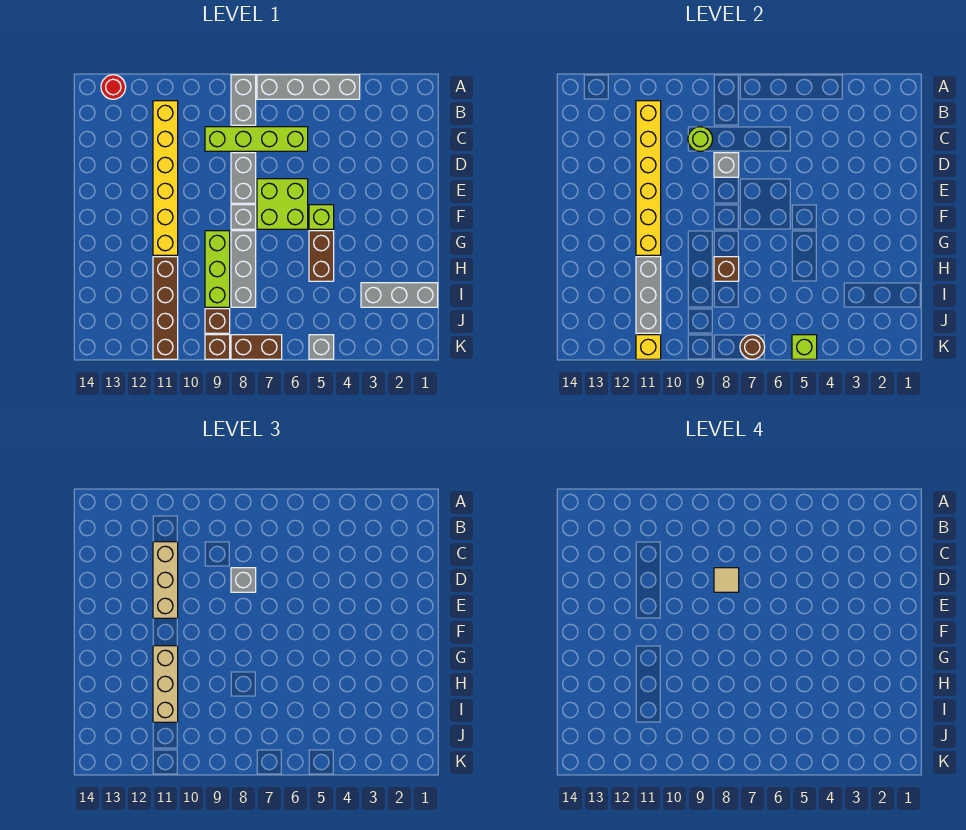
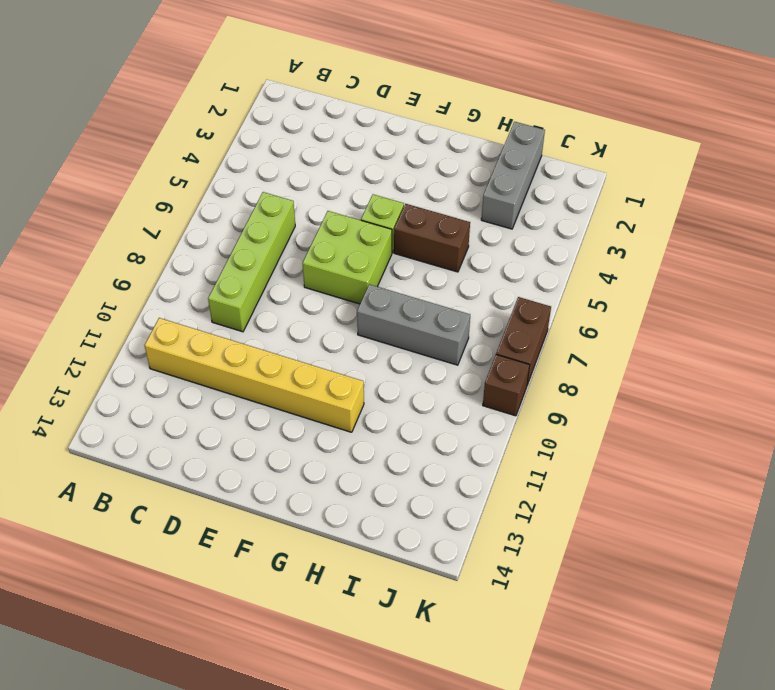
none -> grey 1x4 brick [257,75,360,99]
none -> grey 1x2 brick [231,75,256,125]
none -> red 1x1 round brick [101,75,126,99]
none -> grey 1x2 brick [231,153,256,203]

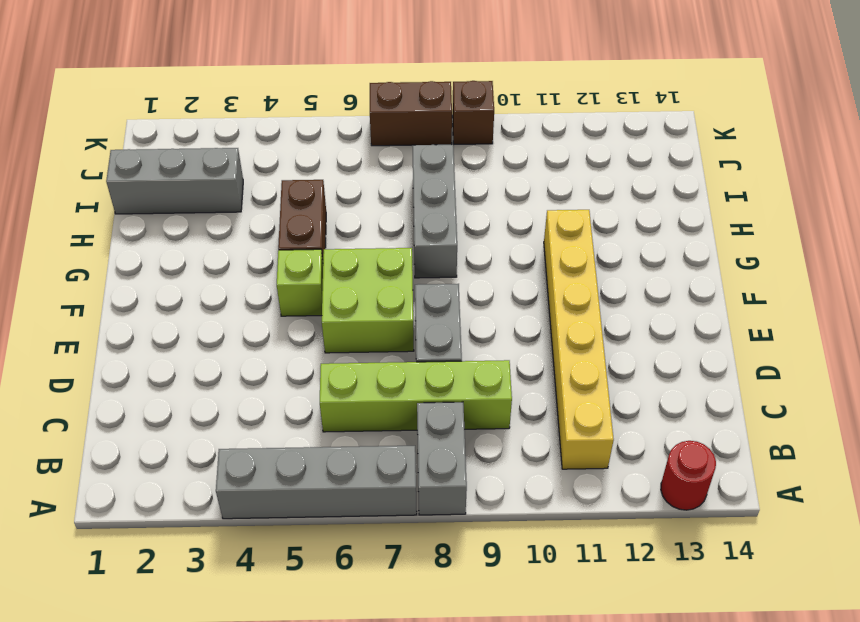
none -> grey 1x1 brick [231,205,256,229]
none -> lime 1x3 brick [205,231,230,307]
none -> brown 1x4 brick [153,257,178,359]
none -> brown 1x1 brick [205,309,230,333]

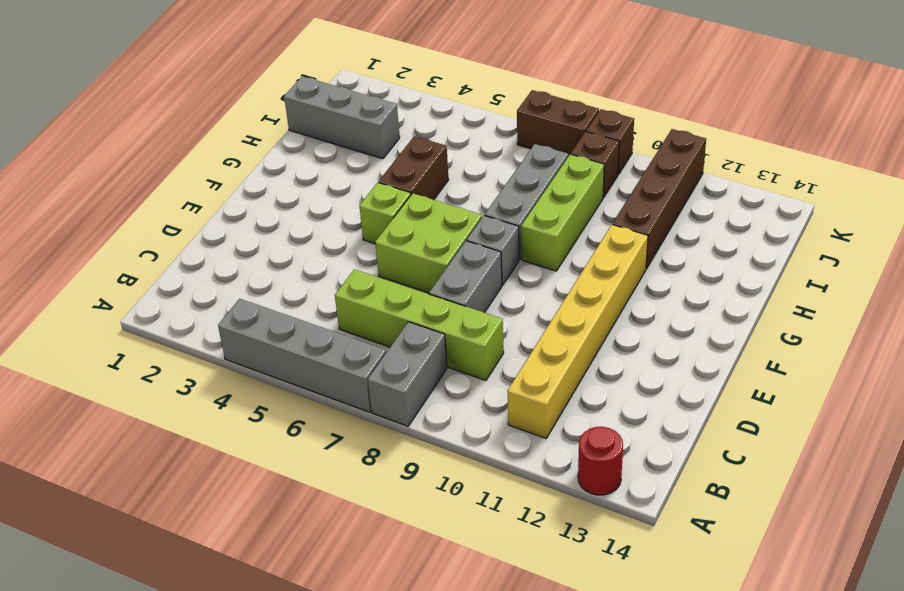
none -> grey 1x1 brick [309,335,334,359]
none -> yellow 1x6 brick [636,101,661,255]
none -> lime 1x1 round brick [688,127,713,151]
none -> grey 1x1 brick [714,153,739,177]

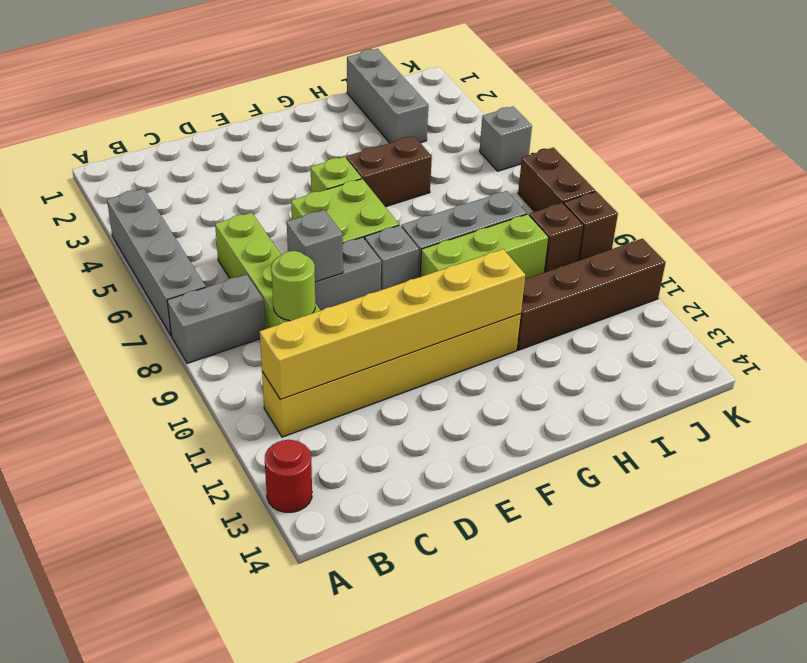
none -> brown 1x1 brick [714,257,739,281]
none -> grey 1x3 brick [636,257,661,333]
none -> lime 1x1 brick [792,335,817,359]
none -> brown 1x1 round brick [740,335,765,359]

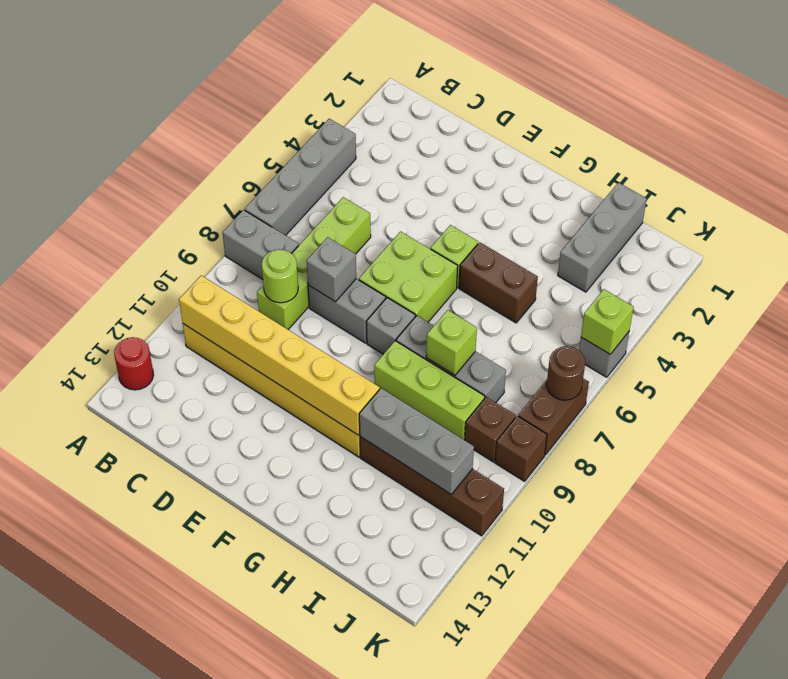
lime 1x1 brick [426,310,477,375] -> brown 1x1 brick [714,257,739,281]
none -> yellow 1x1 brick [636,335,661,359]
none -> tan 1x3 brick [153,542,178,618]
none -> grey 1x1 brick [231,568,256,592]
none -> tan 1x3 brick [153,646,178,722]

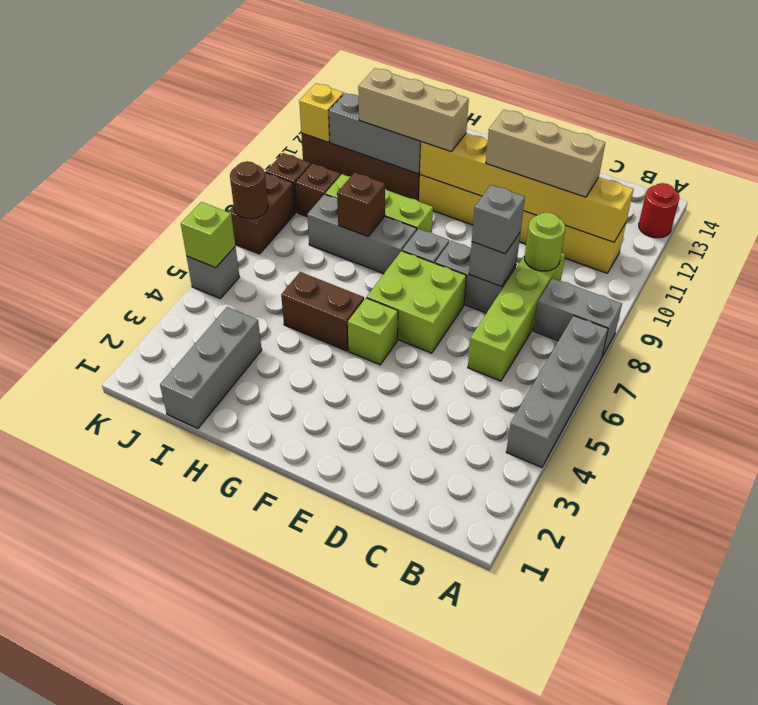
none -> tan 1x1 tile [714,568,739,592]

